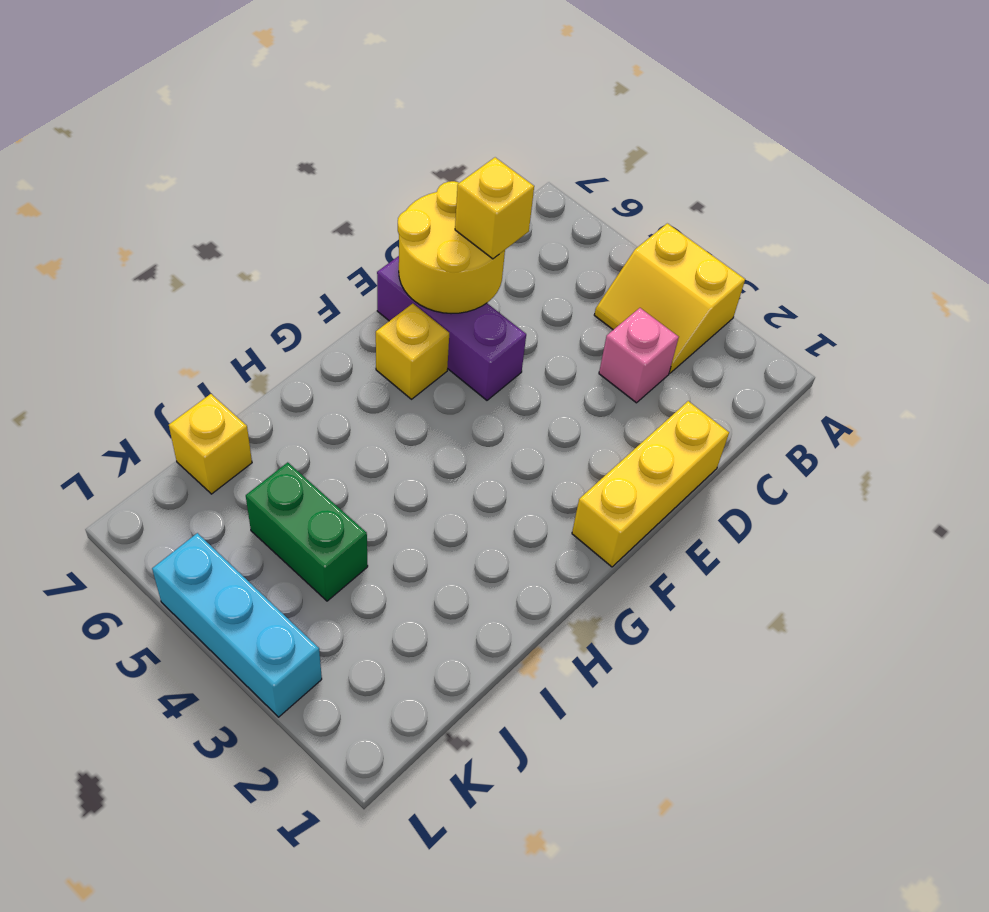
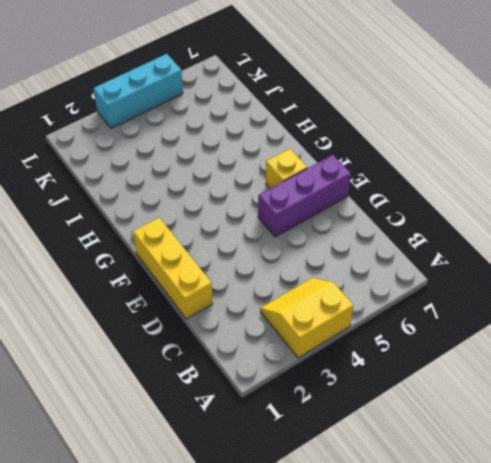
none -> pink 1x1 brick [599,308,679,403]
none -> green 1x2 brick [246,462,368,601]

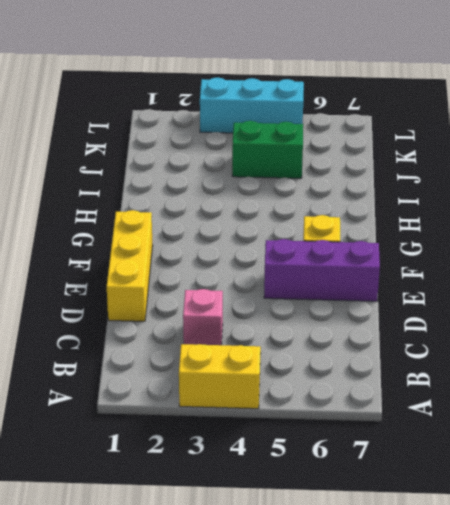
none -> yellow 1x1 brick [169,394,252,494]
none -> yellow 2x2 round brick [398,181,505,314]

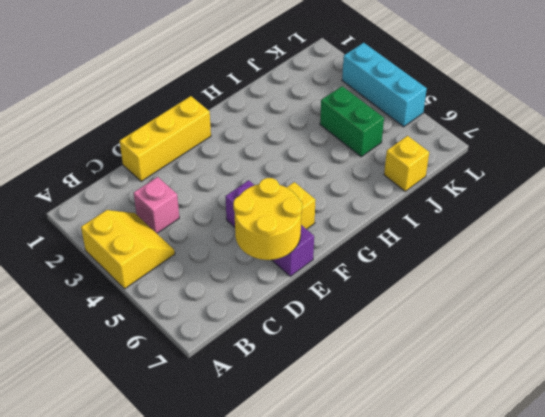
none -> yellow 1x1 brick [455,157,534,259]

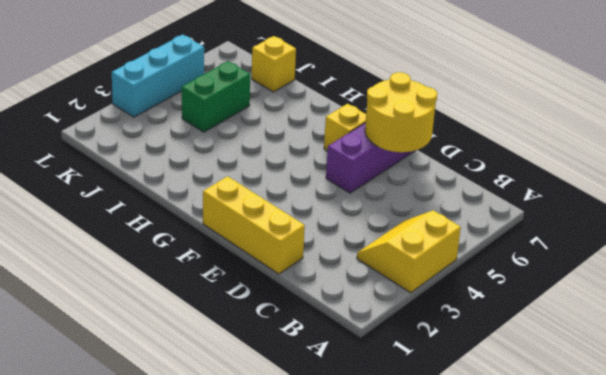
none -> pink 1x1 brick [599,308,679,403]
none -> yellow 1x1 brick [455,157,534,259]

